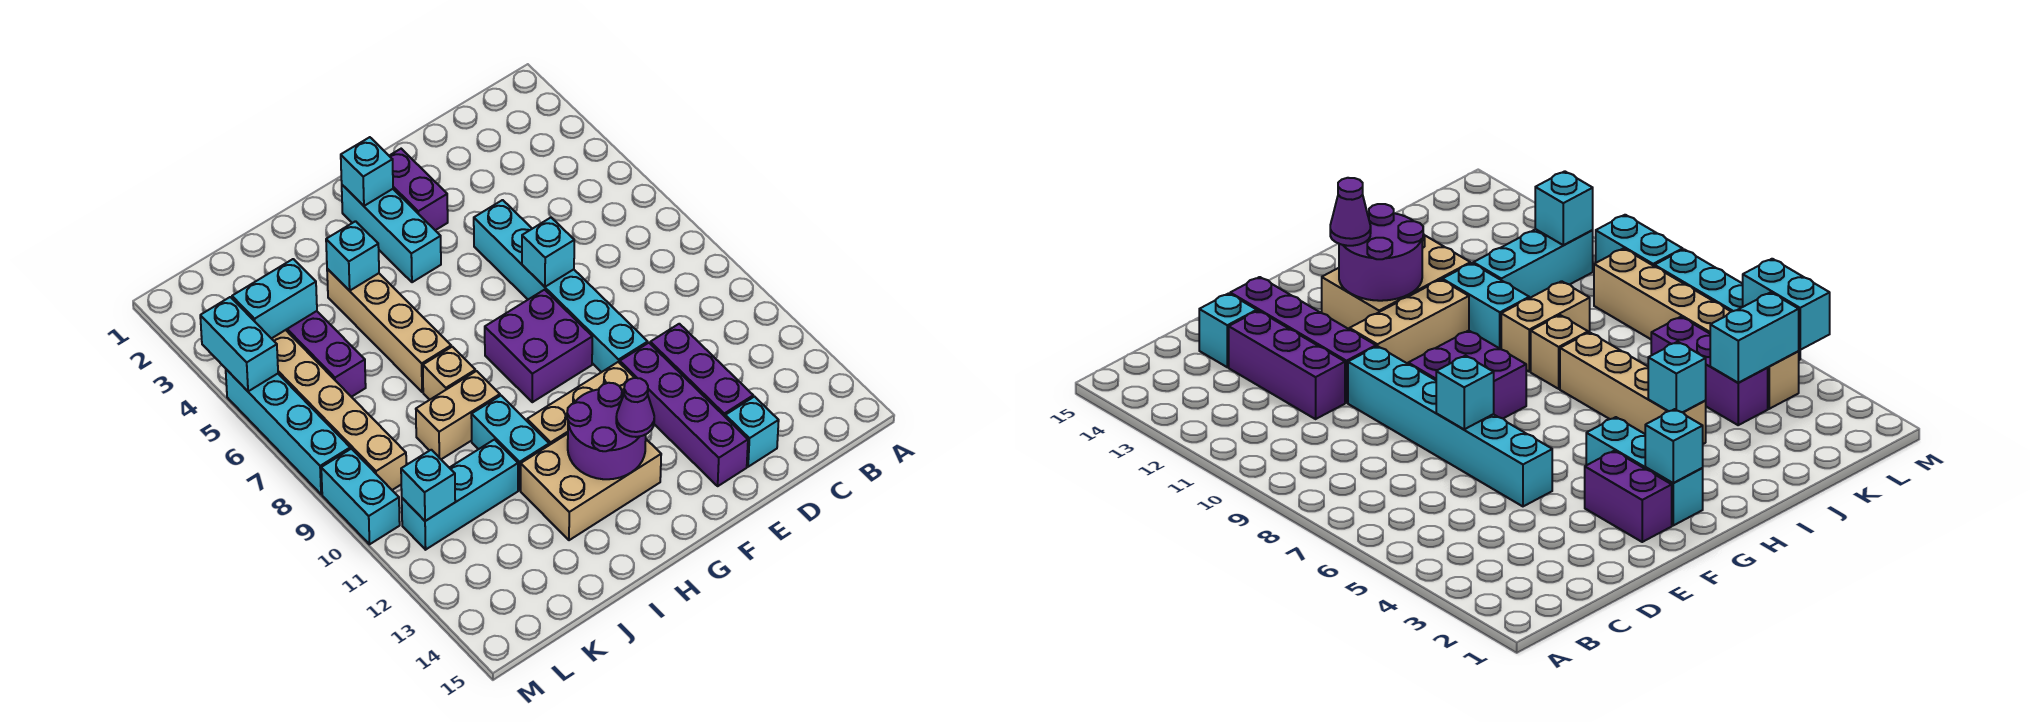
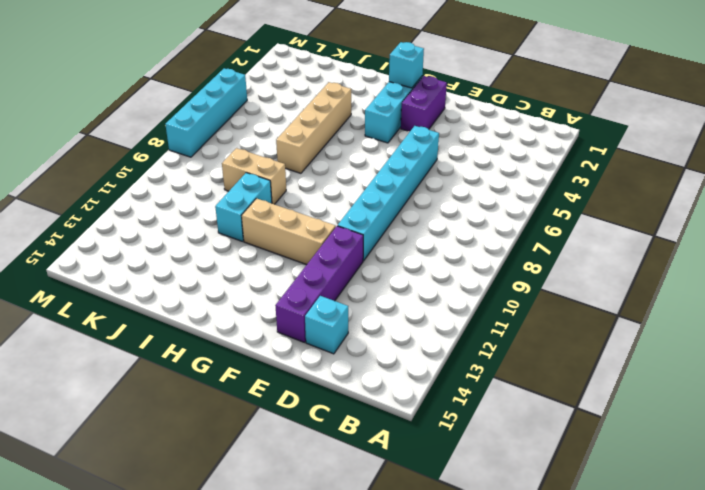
none -> purple 1x3 brick [650,324,753,416]
none -> purple 2x2 brick [485,290,592,402]
none -> tan 2x3 brick [521,434,661,540]

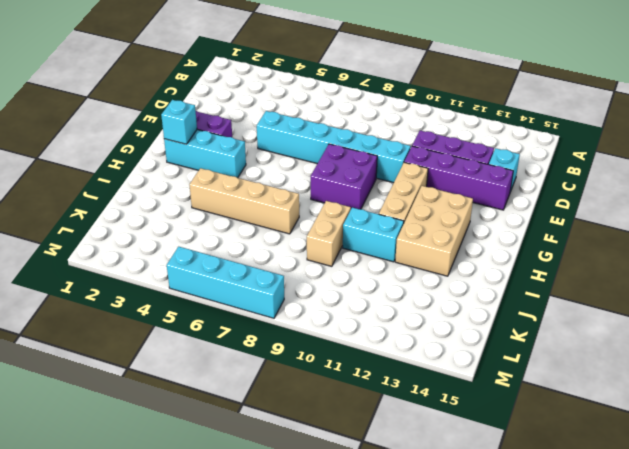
none -> tan 1x1 brick [423,347,475,400]
none -> cyan 1x3 brick [402,440,518,550]
none -> purple 1x3 brick [286,311,366,397]

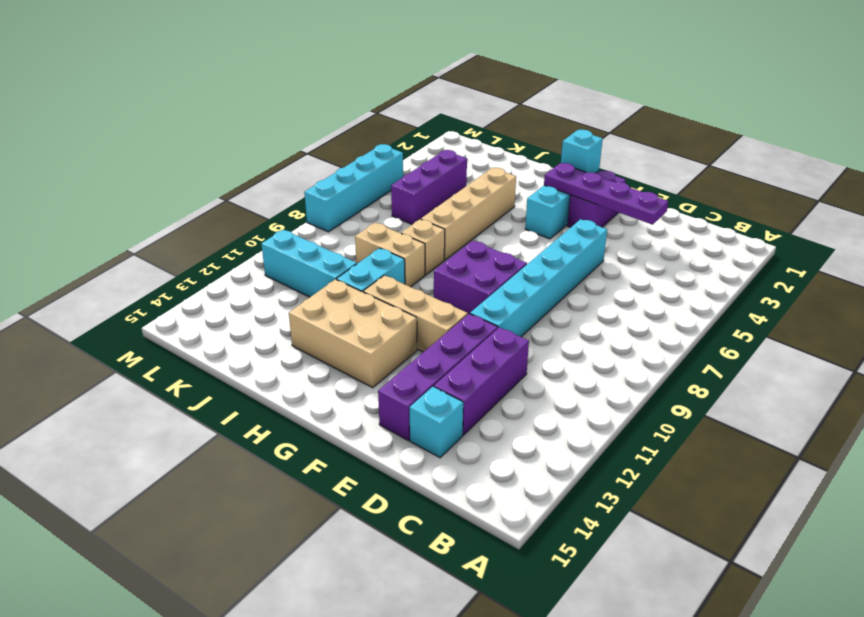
purple 1x4 plate [544,163,668,225] -> none
none -> tan 1x6 brick [272,330,406,490]
none -> cyan 1x2 brick [321,449,400,544]
none -> cyan 1x1 brick [522,218,574,287]

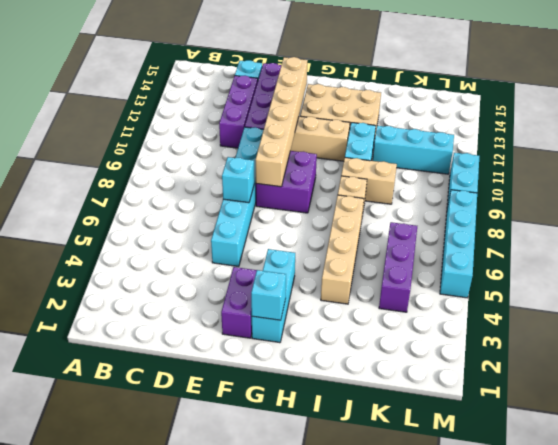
tan 1x6 brick [256,57,308,187] -> tan 1x6 brick moved to [272,330,406,490]
none -> purple 2x2 round brick [567,383,646,479]
none -> cyan 1x1 brick [326,221,379,291]
none -> cyan 1x2 brick [232,259,317,339]

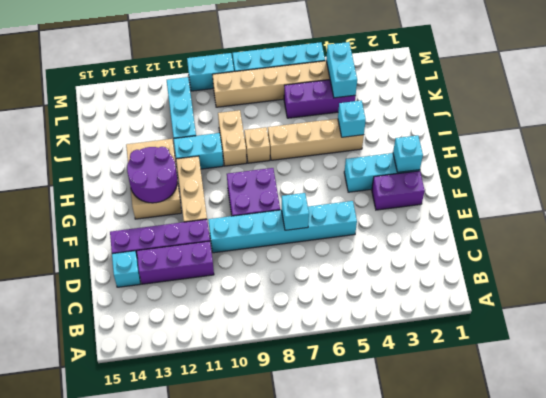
none -> cyan 1x1 brick [401,450,455,521]
none -> cyan 1x2 brick [200,297,278,391]
none -> purple 1x1 cone [616,378,654,437]

